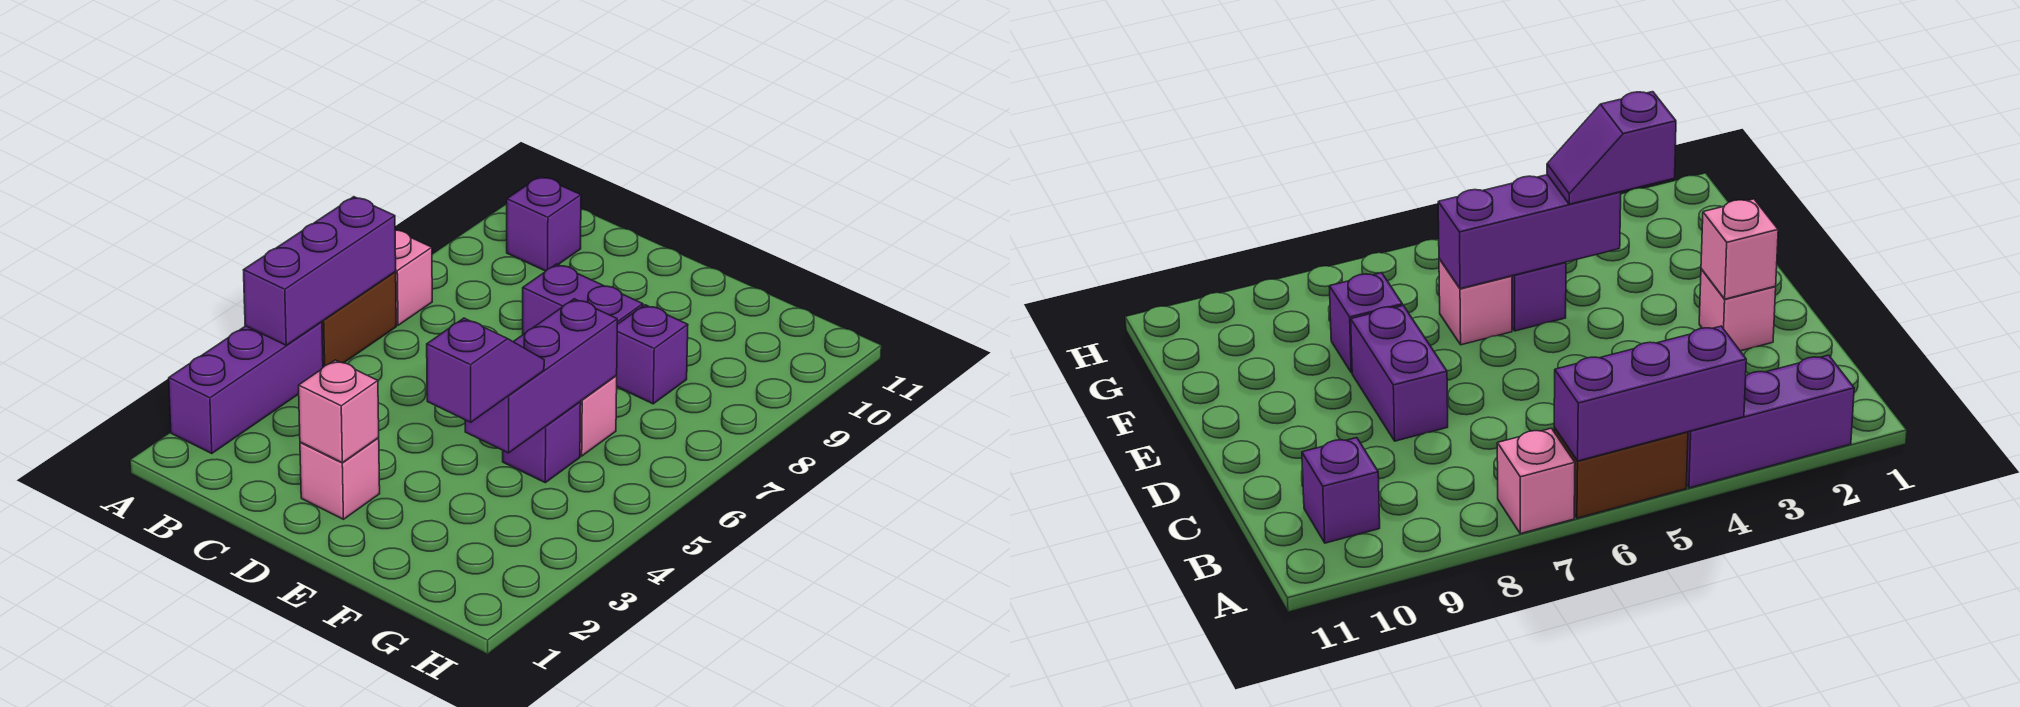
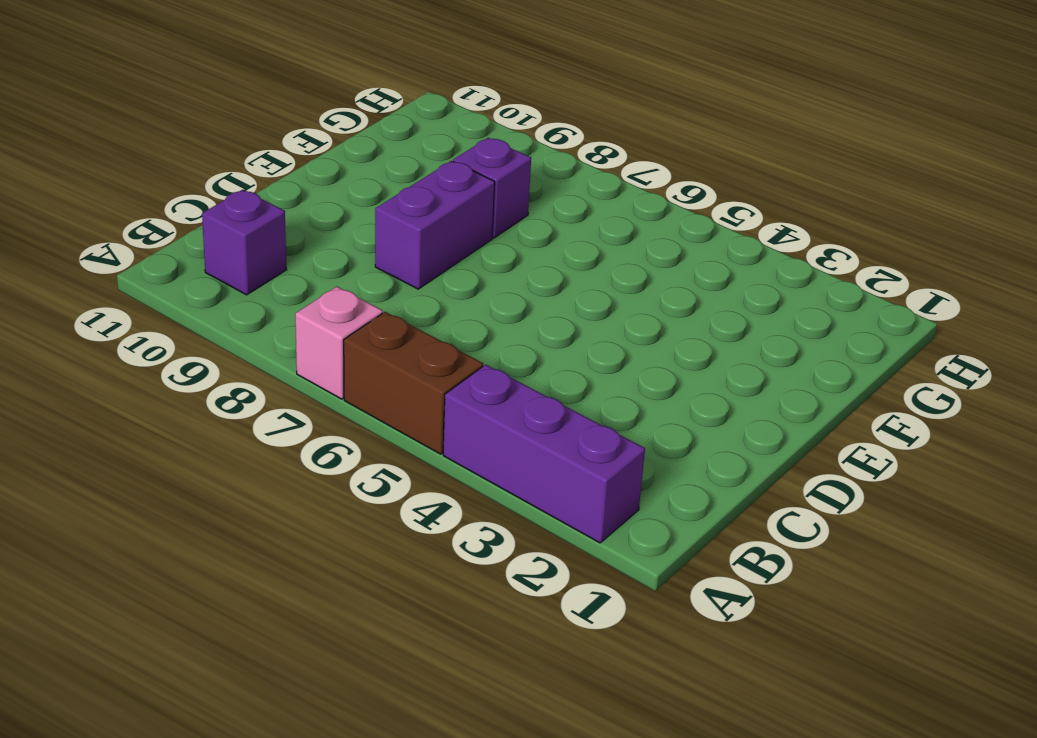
none -> pink 1x1 brick [300,438,380,519]
none -> purple 1x1 brick [503,402,581,483]
none -> pink 1x1 brick [580,376,617,456]

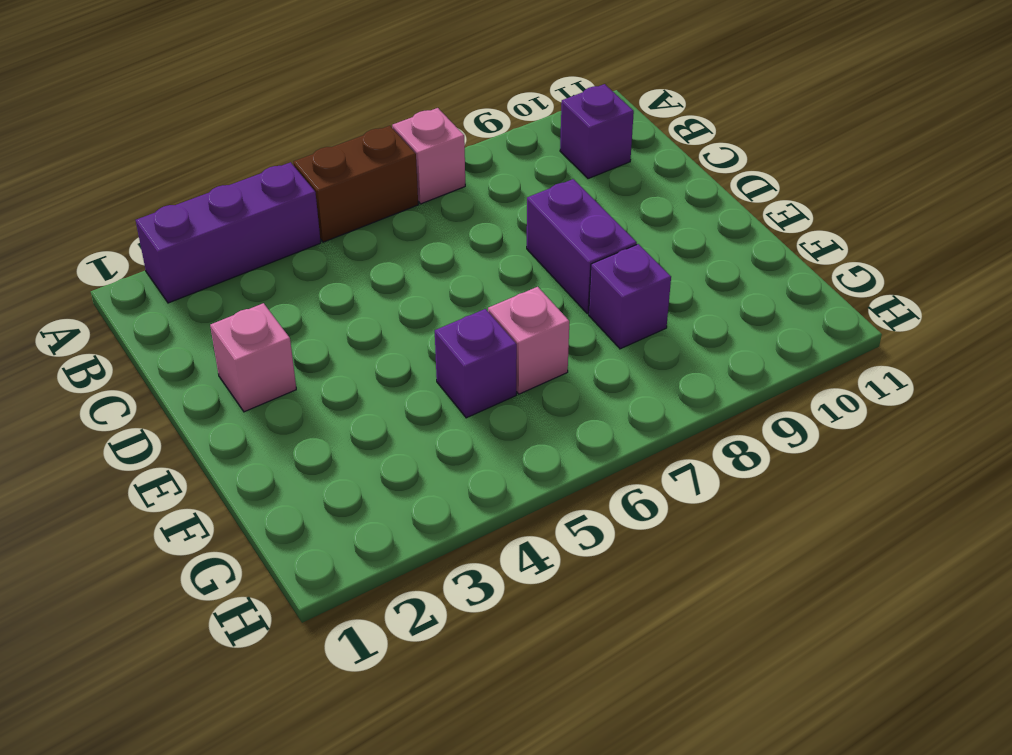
none -> purple 1x3 brick [244,197,396,345]
none -> pink 1x1 brick [299,360,379,463]
none -> purple 1x3 brick [465,299,617,453]

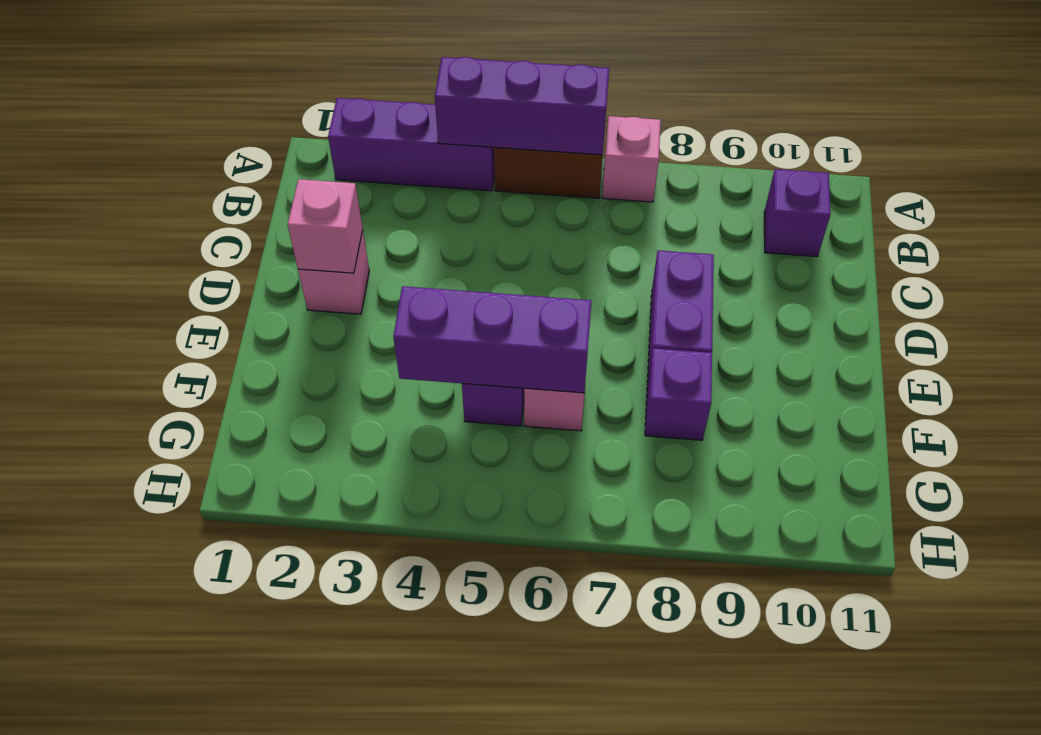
none -> purple 1x2 slope [427,318,544,422]

